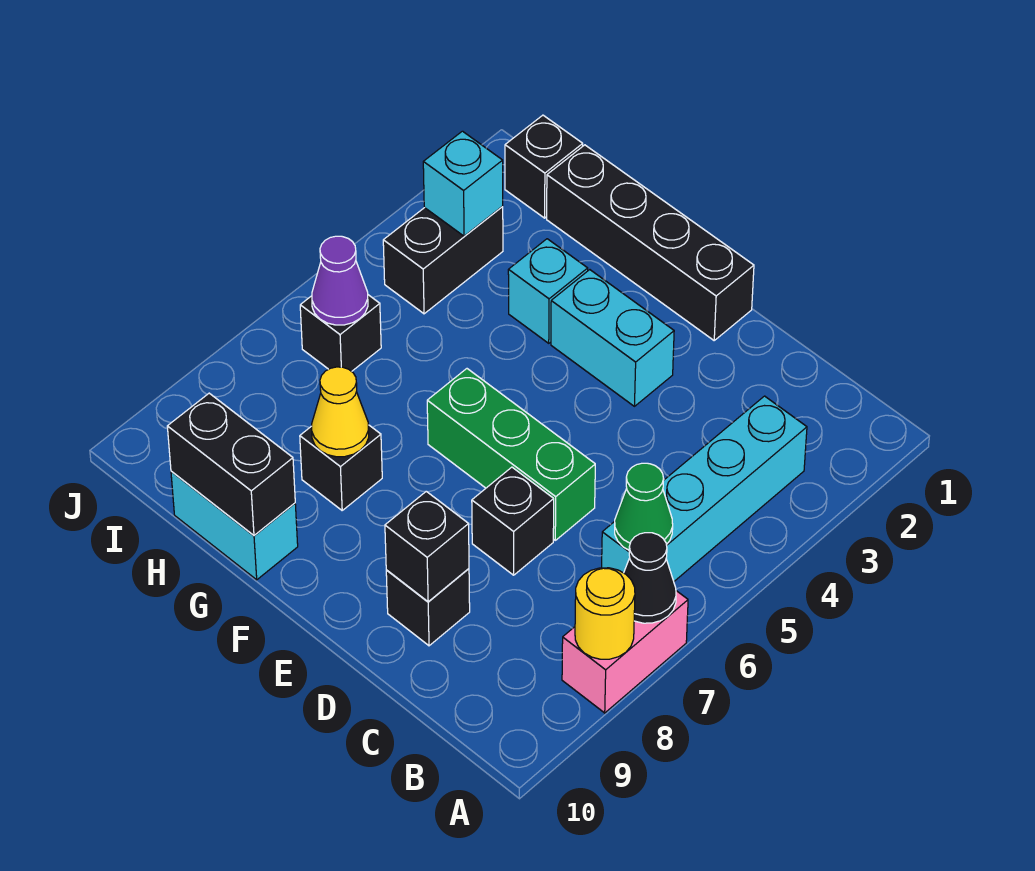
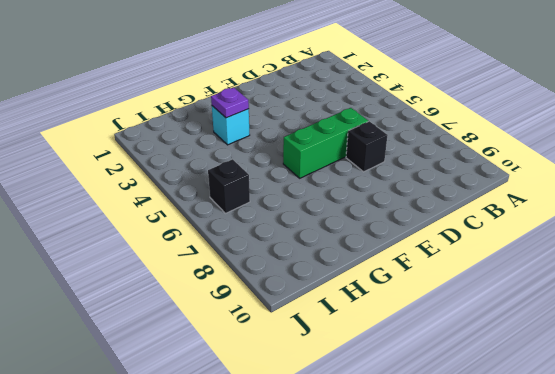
purple 1x1 plate [211,87,249,118] -> none
none -> pink 1x2 brick [562,591,688,713]
none -> cyan 1x4 brick [602,396,807,581]
none -> black 1x1 brick [386,569,470,646]

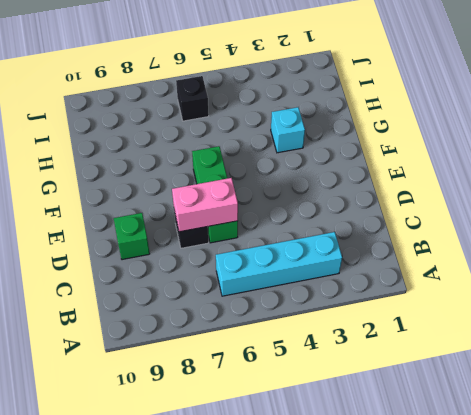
pink 1x2 brick [172,178,238,232] -> pink 1x2 brick moved to [562,591,688,713]
green 1x1 brick [114,213,150,260] -> black 1x1 brick [386,569,470,646]
none -> black 1x4 brick [547,145,754,340]
none -> cyan 1x2 brick [551,270,674,406]
none -> black 1x1 brick [300,425,382,510]

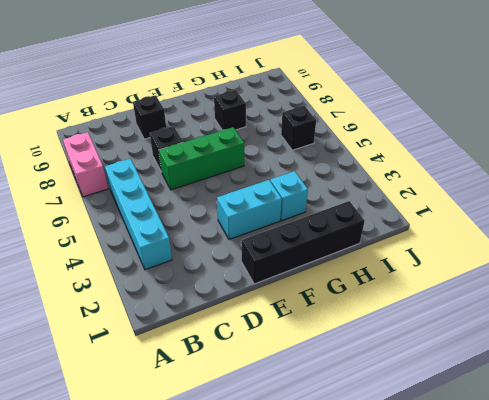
none -> cyan 1x2 brick [171,472,298,580]
none -> black 1x1 brick [505,115,583,218]
none -> black 1x2 brick [383,206,503,314]

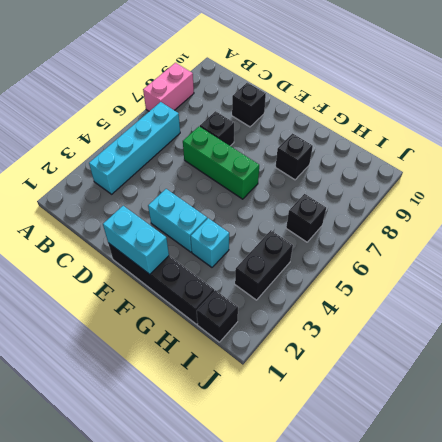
cyan 1x2 brick [103,206,169,274] -> cyan 1x2 brick moved to [171,472,298,580]
none -> black 1x1 cone [624,533,676,623]
none -> yellow 1x1 round brick [575,568,635,659]
none -> green 1x1 cone [615,463,673,550]

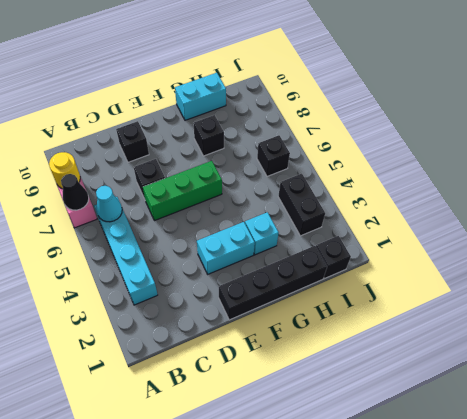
cyan 1x1 cone [96,186,122,222] -> green 1x1 cone [615,463,673,550]
none -> black 1x1 brick [385,491,469,602]
none -> yellow 1x1 cone [312,367,369,457]
none -> black 1x2 brick [167,393,295,535]

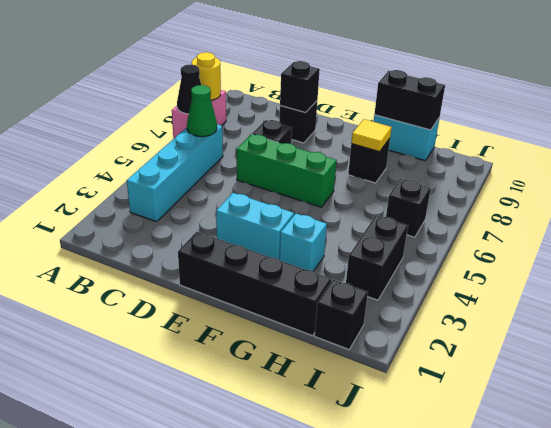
yellow 1x1 tile [351,119,392,152] -> yellow 1x1 cone [312,367,369,457]
none -> cyan 1x1 brick [423,131,503,236]
none -> purple 1x1 cone [312,236,368,325]

